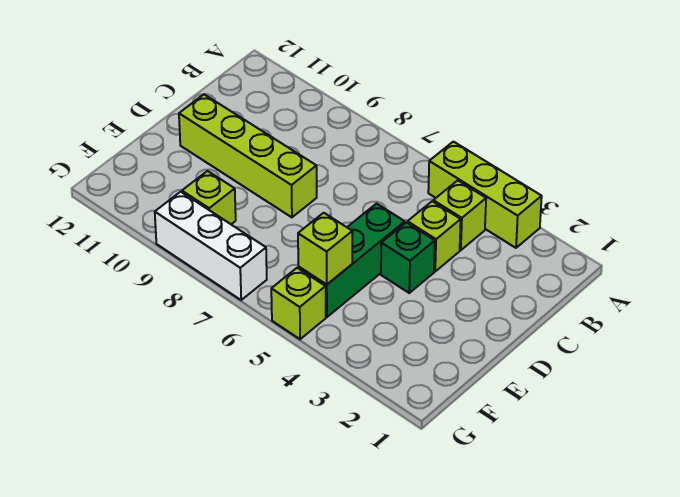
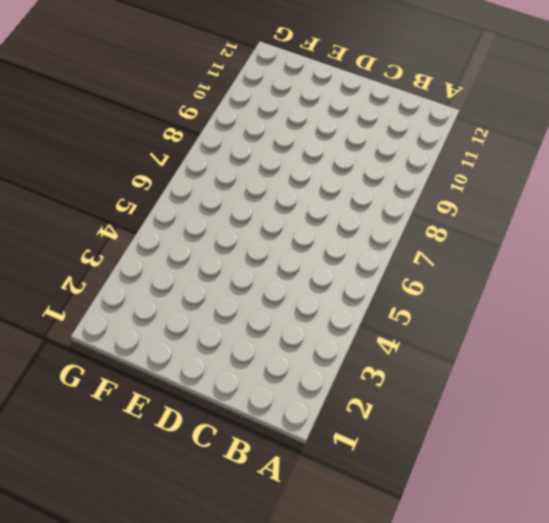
none -> lime 1x3 brick [428,142,542,248]
none -> lime 1x1 brick [433,180,486,250]

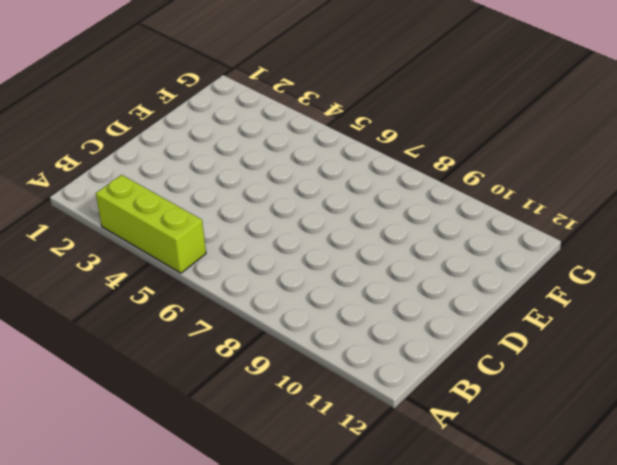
none -> lime 1x1 brick [433,180,486,250]
none -> lime 1x1 brick [407,201,461,271]

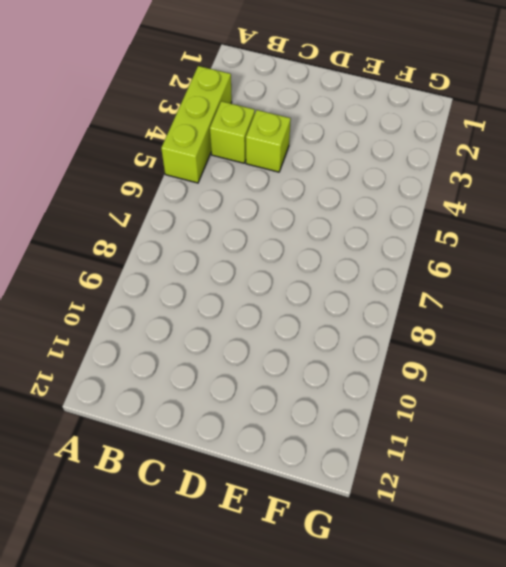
none -> green 1x1 brick [381,222,435,293]
none -> green 1x3 brick [298,204,405,317]

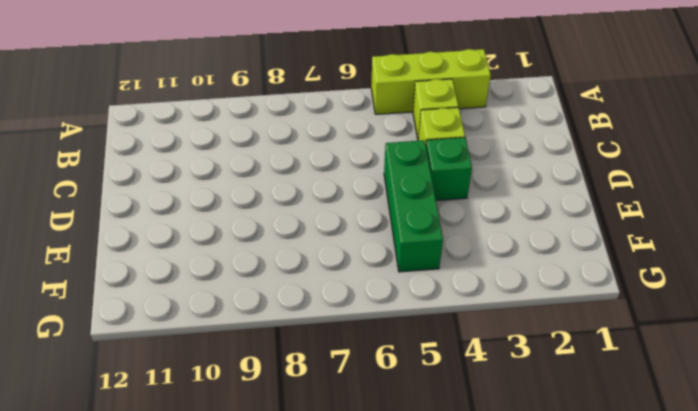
none -> lime 1x4 brick [179,95,317,217]
none -> lime 1x1 brick [182,171,236,224]

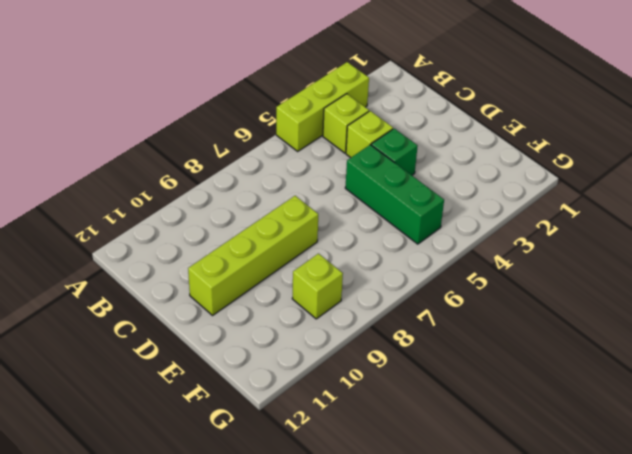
none -> lime 1x1 brick [271,268,326,339]
none -> white 1x3 brick [155,192,267,300]

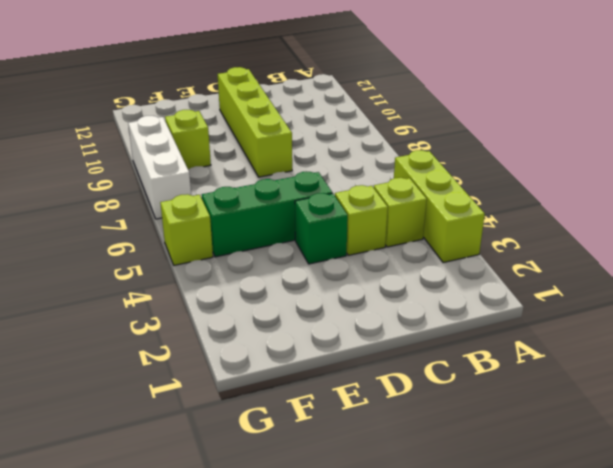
none -> lime 1x1 brick [298,213,352,285]

